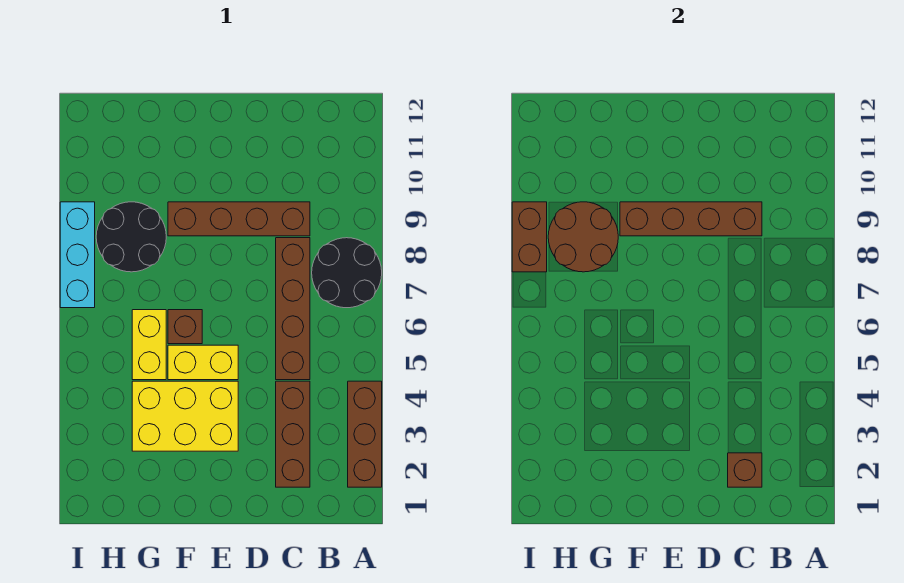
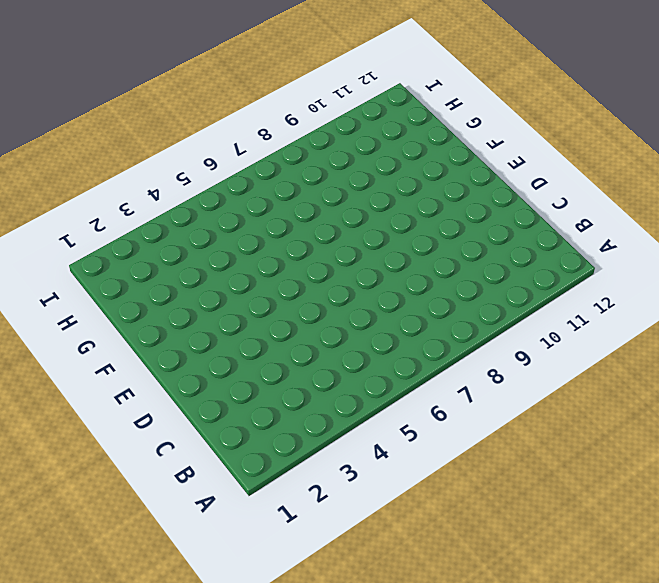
none -> brown 1x3 brick [348,381,382,487]
none -> black 2x2 round brick [312,238,382,308]
none -> brown 1x3 brick [276,381,310,487]

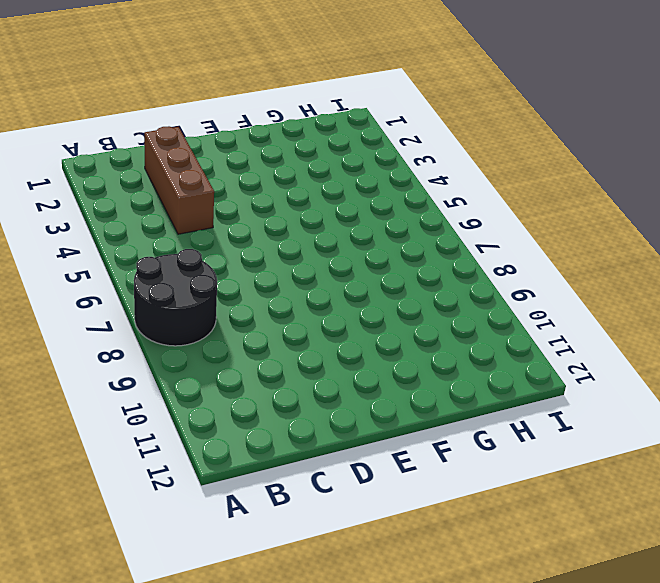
none -> brown 1x3 brick [348,381,382,487]
none -> brown 1x4 brick [276,238,310,380]
none -> brown 1x4 brick [168,202,310,236]

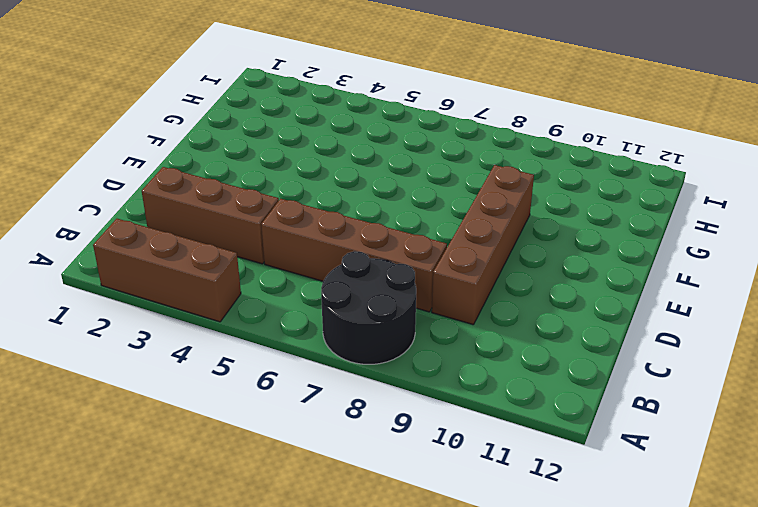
none -> yellow 2x3 brick [132,381,238,451]
none -> yellow 1x2 brick [168,345,238,380]
none -> brown 1x1 brick [168,310,202,344]

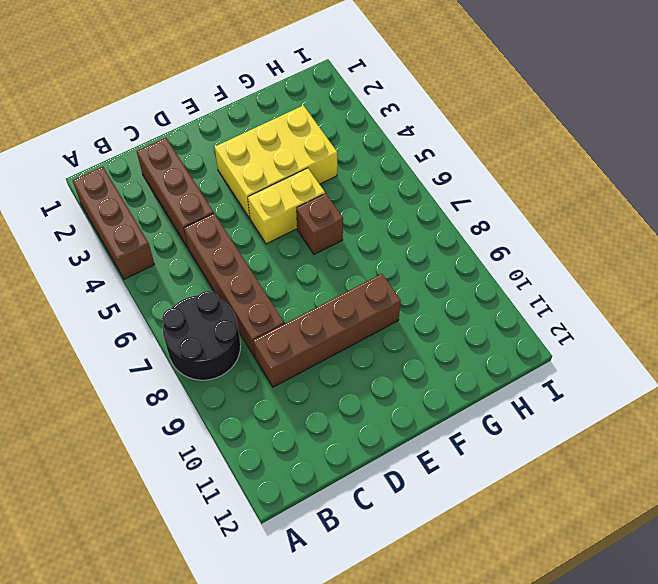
none -> yellow 1x2 brick [132,310,166,380]
none -> black 2x2 round brick [96,202,166,272]
none -> cyan 1x3 brick [60,202,95,308]

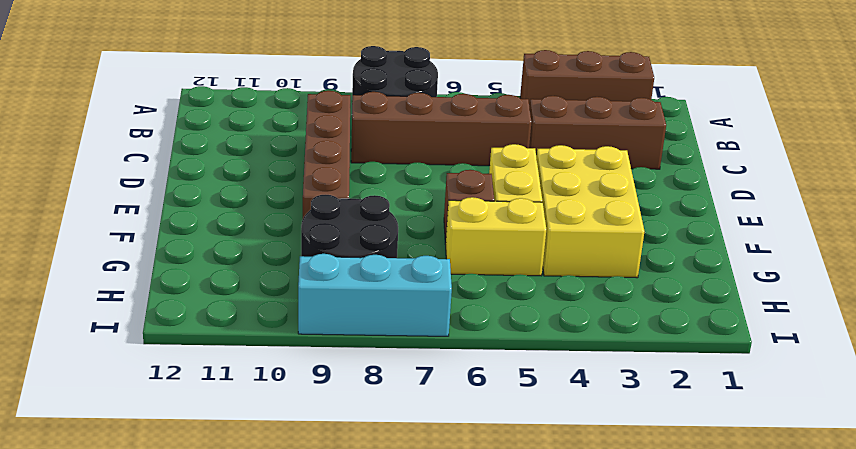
none -> brown 1x1 brick [728,453,762,487]
none -> brown 1x4 brick [620,202,762,236]
none -> brown 2x2 round brick [548,202,618,272]

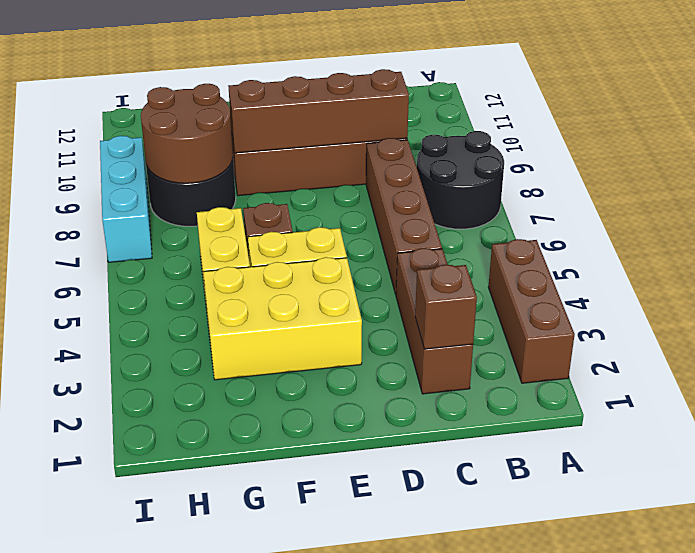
none -> brown 1x2 brick [512,202,547,272]

